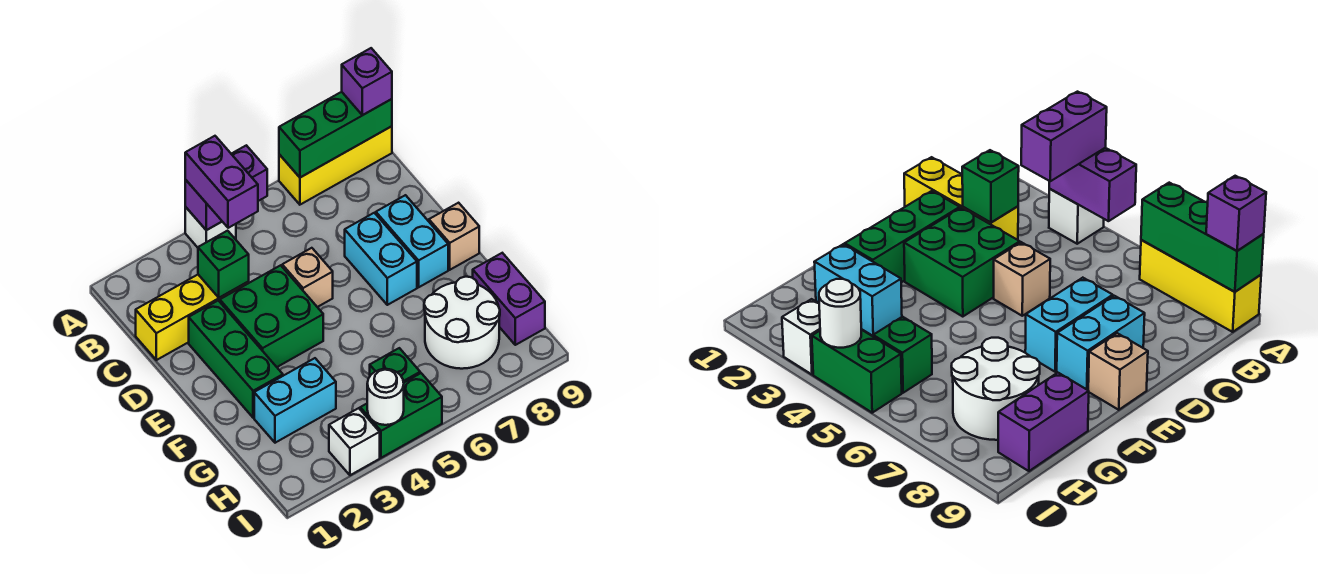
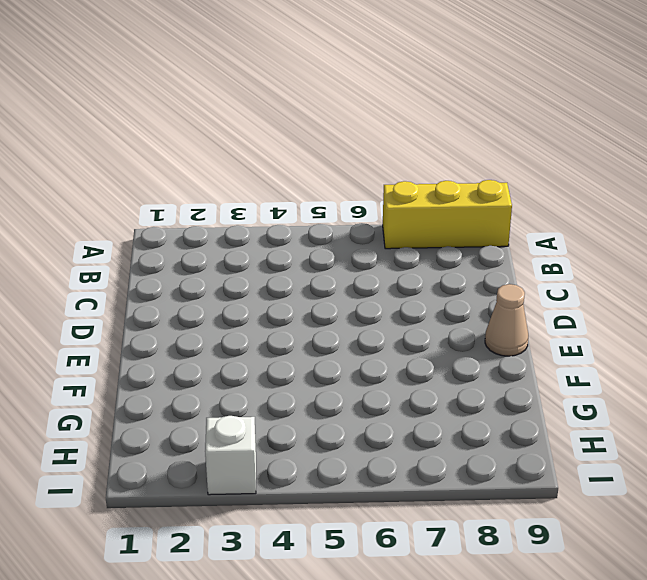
tan 1x1 cone [485,284,528,356] -> tan 1x1 brick [429,203,479,270]
none -> white 1x1 brick [185,207,236,248]
none -> yellow 1x3 brick [136,275,249,360]
none -> green 1x3 brick [189,301,283,418]

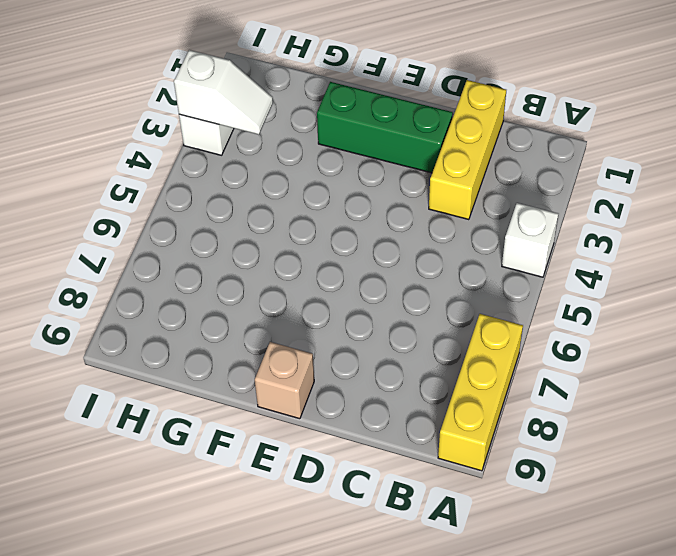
white 1x2 slope [174,50,273,135] -> none
none -> green 2x2 brick [220,265,323,367]
none -> tan 1x1 brick [282,248,333,307]
none -> cyan 1x2 brick [345,213,417,305]

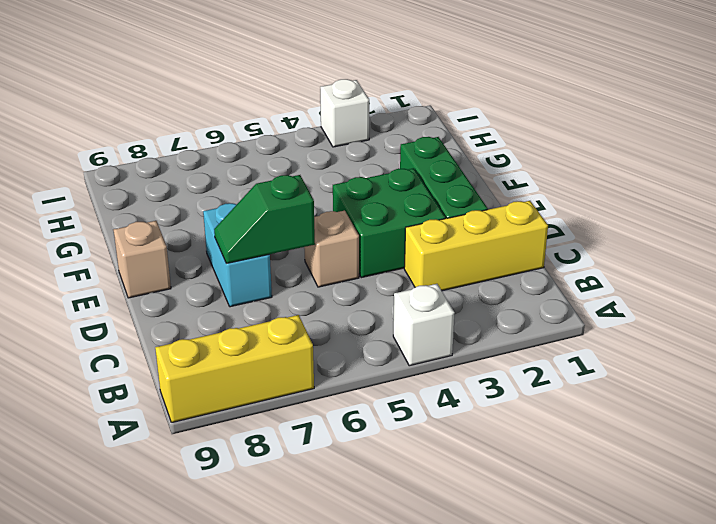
green 1x2 slope [214,175,315,263] -> none
none -> cyan 1x2 brick [376,195,448,287]
none -> cyan 1x2 brick [254,358,336,443]
none -> white 2x2 round brick [424,277,500,369]

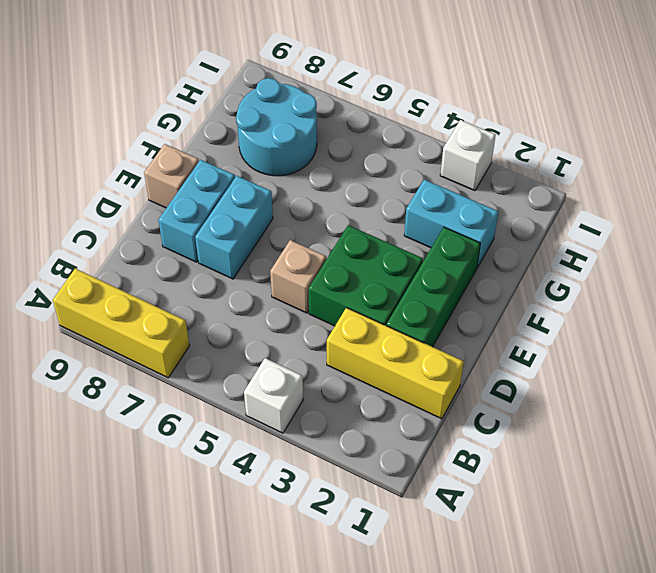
cyan 2x2 round brick [236,78,317,176] -> white 2x2 round brick [424,277,500,369]
none -> purple 1x2 brick [473,253,545,345]
none -> green 1x1 brick [370,348,420,383]
none -> green 1x2 brick [360,373,442,458]

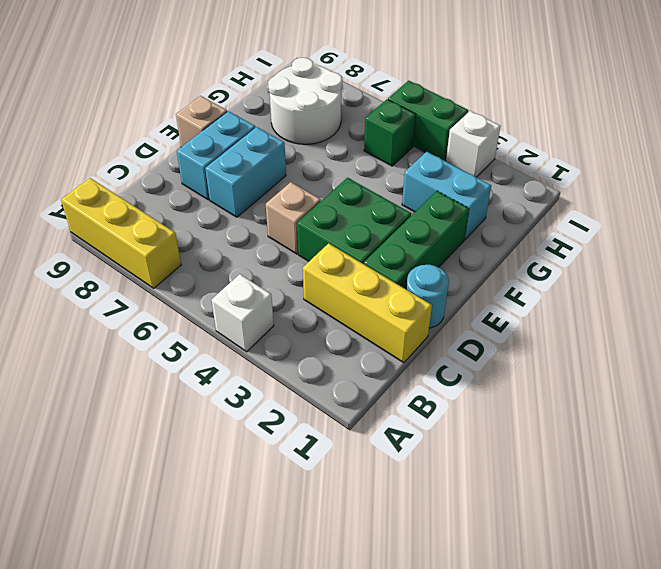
cyan 1x1 round brick [406,265,449,328] -> none
none -> purple 1x2 brick [473,253,545,345]
none -> purple 1x2 brick [185,145,267,230]
none -> green 1x3 brick [279,92,392,178]

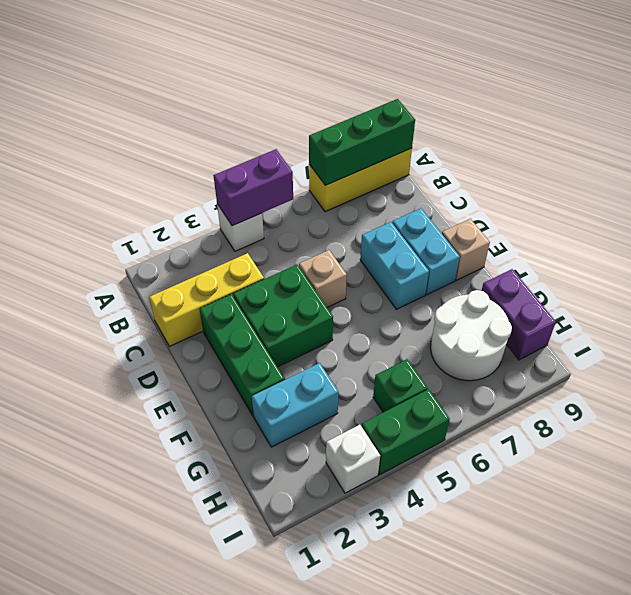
none -> green 1x1 brick [198,231,249,298]
none -> white 1x1 round brick [367,369,404,425]
none -> purple 1x2 brick [185,136,258,228]

